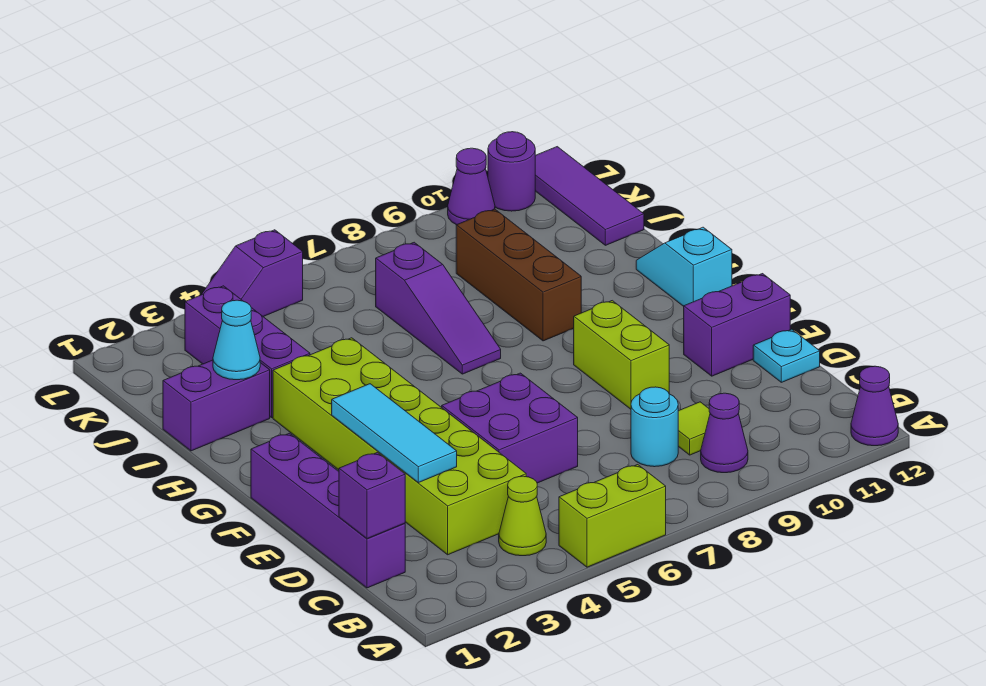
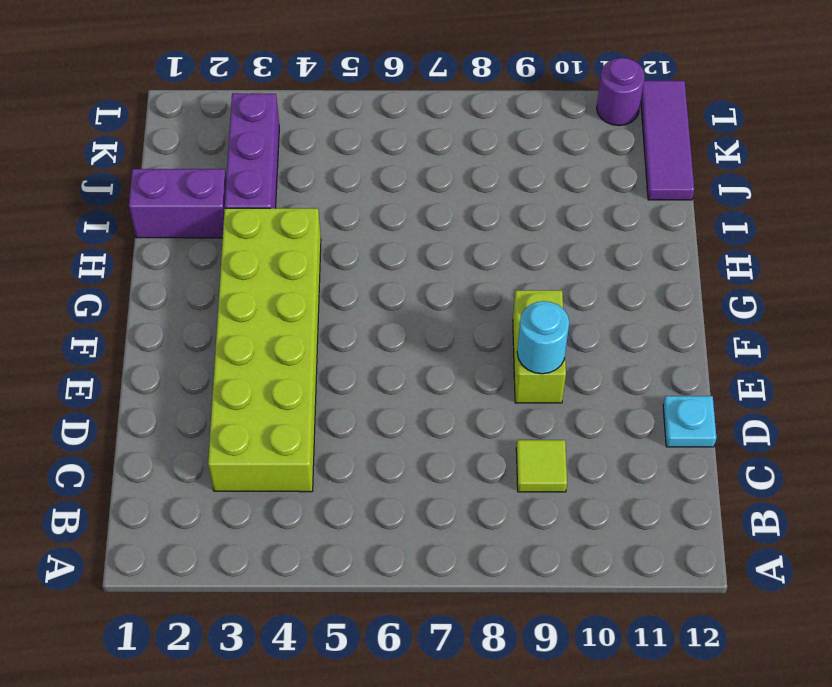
cyan 1x1 round brick [517,301,569,374] -> cyan 1x1 round brick moved to [631,387,678,467]
none -> lime 1x2 brick [559,465,666,567]
none -> purple 1x1 cone [851,366,898,446]
none -> lime 1x1 cone [499,476,546,556]

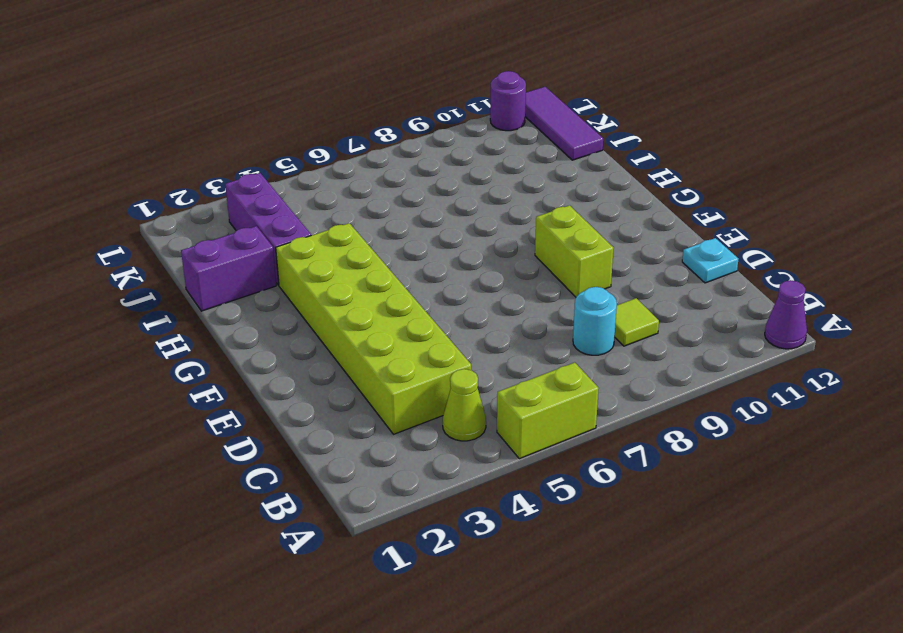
none -> purple 1x1 cone [701,393,748,473]
none -> purple 1x4 brick [251,433,405,588]
none -> purple 2x2 brick [442,373,578,483]

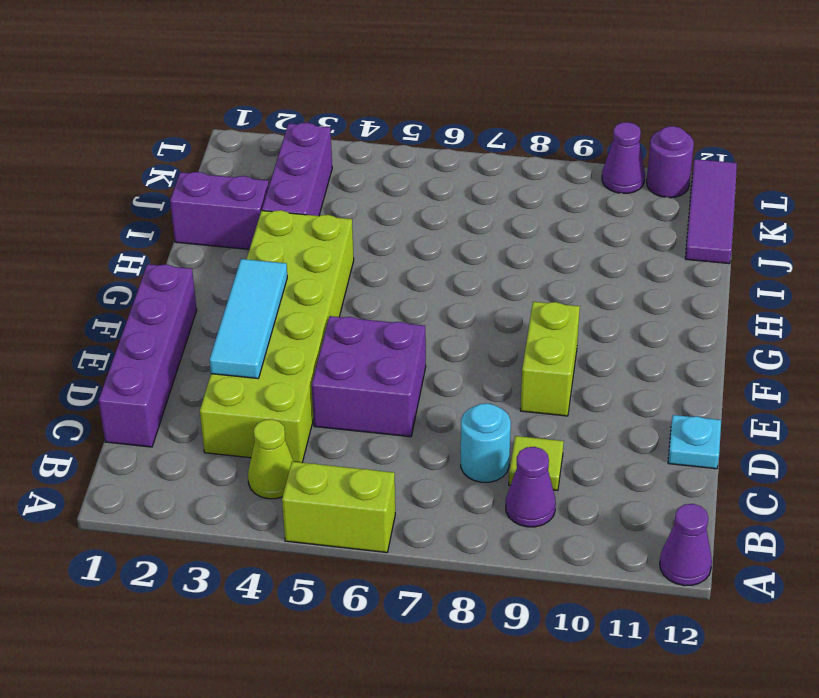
none -> purple 1x2 brick [684,274,790,376]
none -> cyan 1x2 slope [636,227,732,306]
none -> purple 1x3 slope [376,242,501,374]

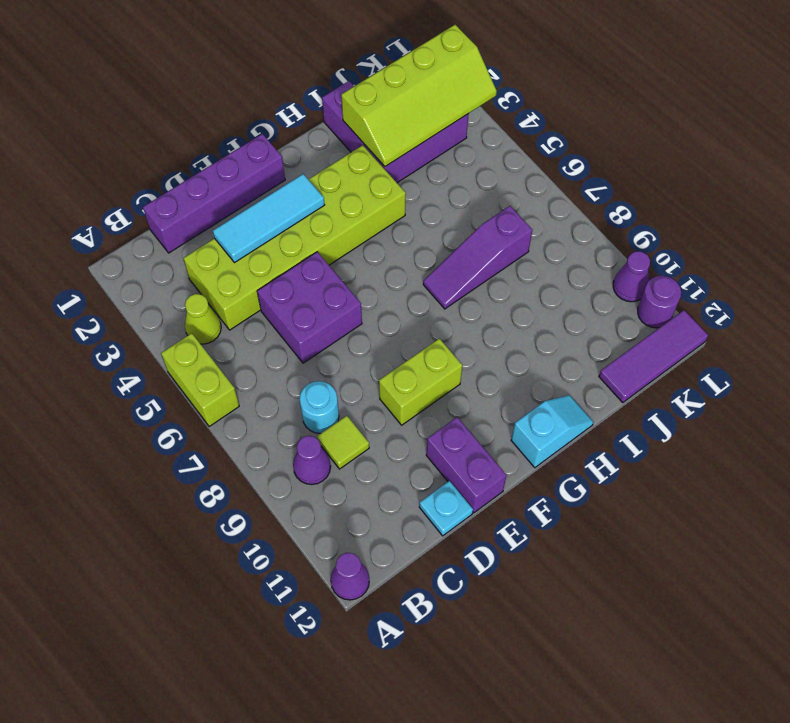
lime 2x4 slope [341,25,497,167] -> cyan 1x1 cone [213,300,260,380]
none -> brown 1x3 brick [456,209,581,341]
none -> purple 1x2 slope [201,230,303,317]
none -> purple 1x1 brick [339,453,405,539]

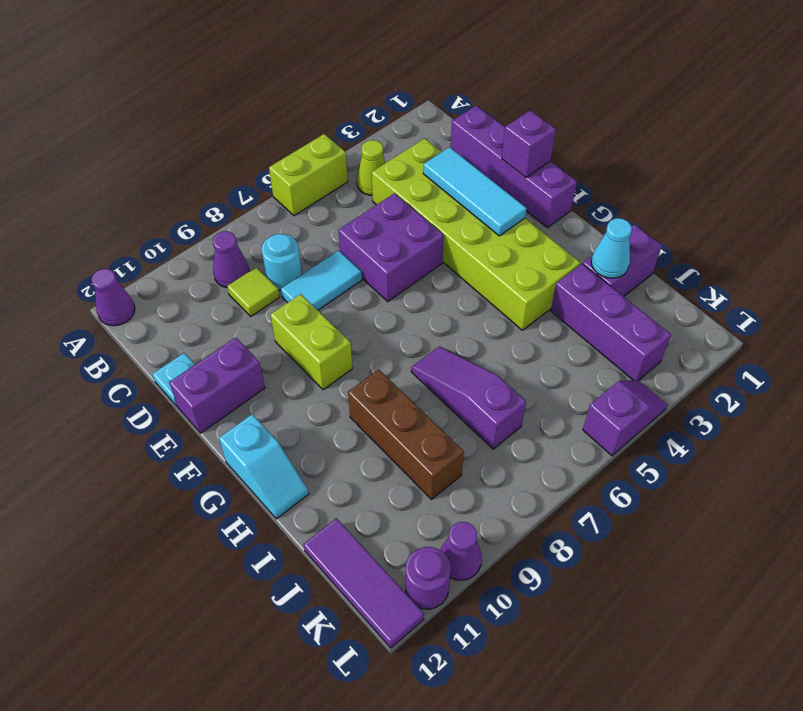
cyan 1x2 tile [281,251,362,310] -> none
purple 1x1 brick [502,110,556,177] -> purple 1x1 brick moved to [339,453,405,539]

